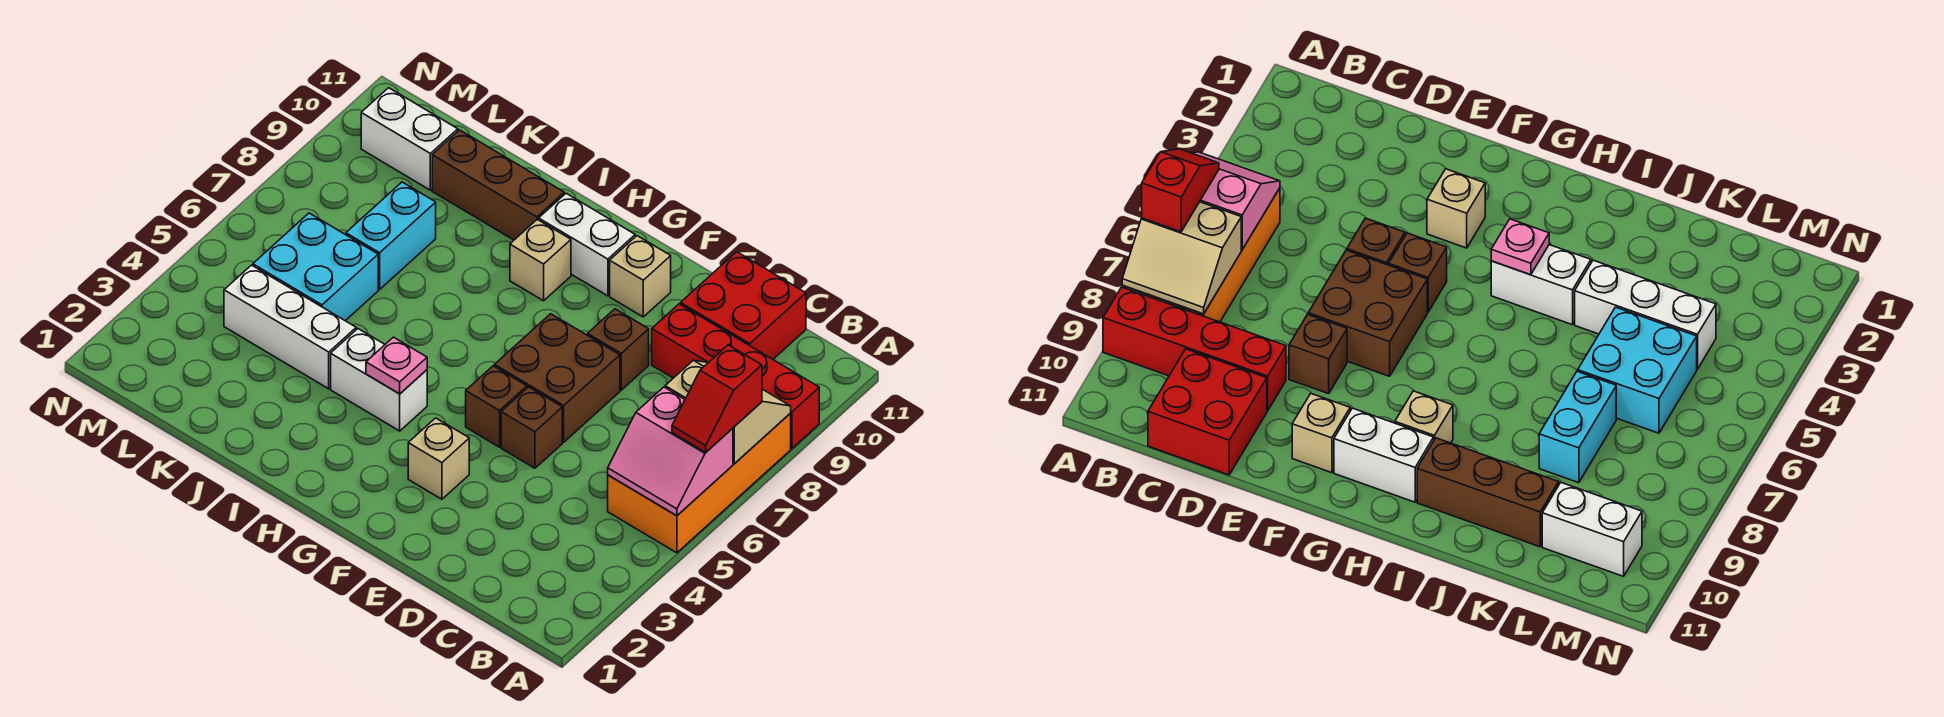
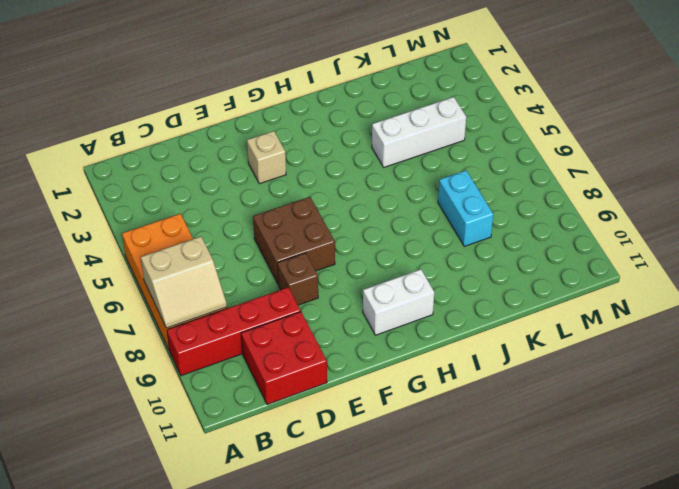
none -> brown 1x1 brick [501,387,562,468]
none -> brown 1x1 brick [466,366,527,447]
none -> tan 1x1 brick [610,236,671,317]

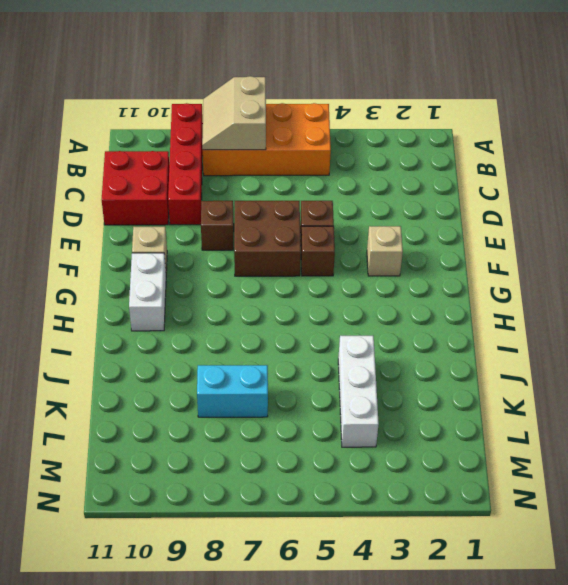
none -> white 1x2 brick [331,329,427,431]
none -> tan 1x1 brick [510,219,571,301]
none -> brown 1x3 brick [432,130,564,240]

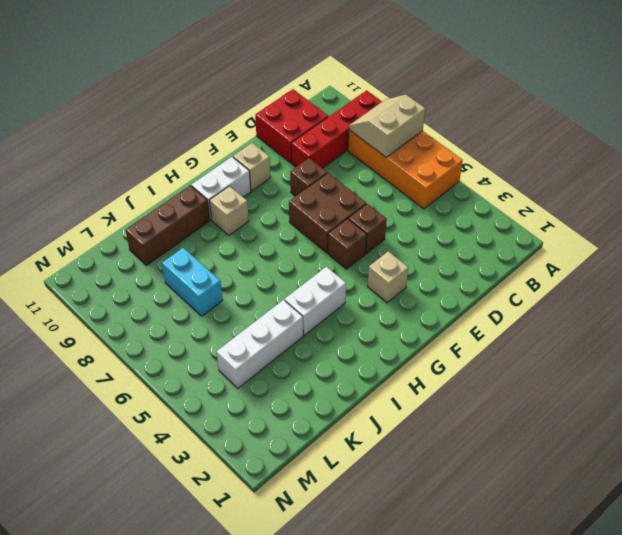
none -> cyan 2x2 brick [253,213,378,321]
none -> white 1x2 brick [361,88,458,190]
none -> pink 2x2 slope [608,387,733,516]

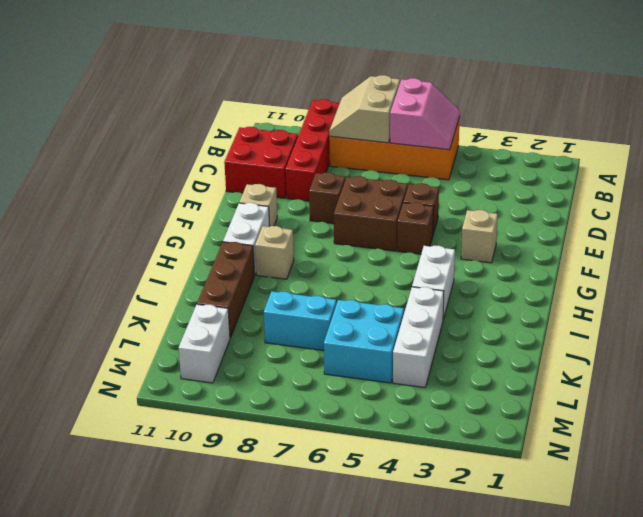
none -> pink 1x1 plate [366,337,427,394]
none -> red 1x2 slope [672,345,762,452]

